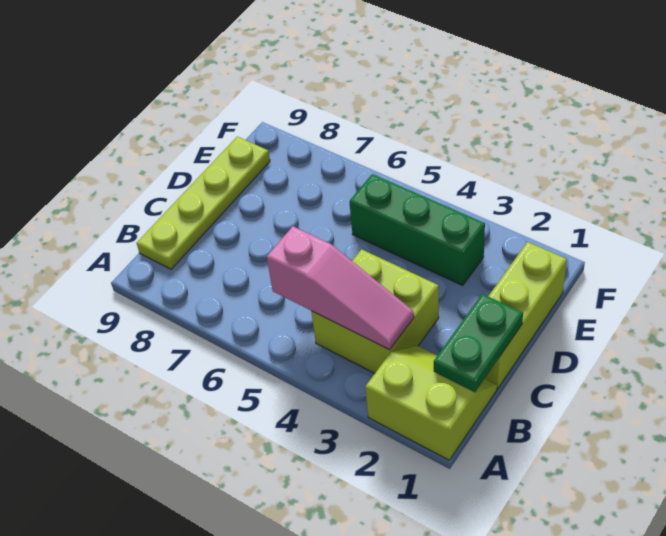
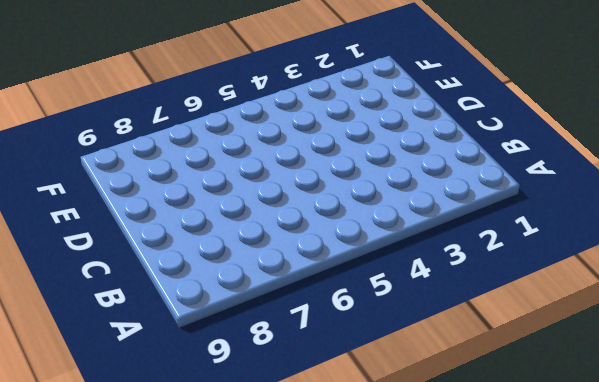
none -> lime 2x2 slope [365,345,497,460]
none -> lime 2x2 brick [311,249,439,373]

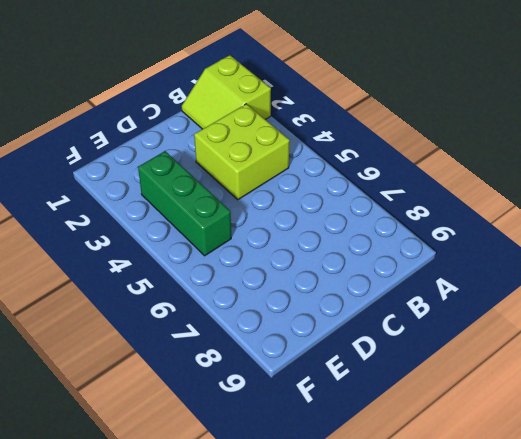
none -> lime 1x4 plate [137,137,270,269]
none -> lime 1x3 brick [485,242,567,389]

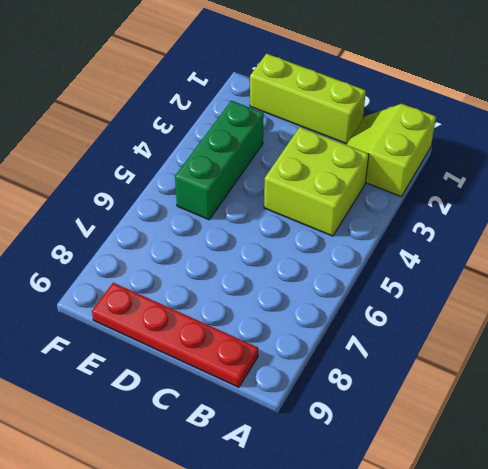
red 1x4 plate [92,283,258,387] -> lime 1x4 plate [137,137,270,269]
none -> green 1x2 plate [434,294,523,392]
none -> pink 1x3 slope [267,226,414,350]

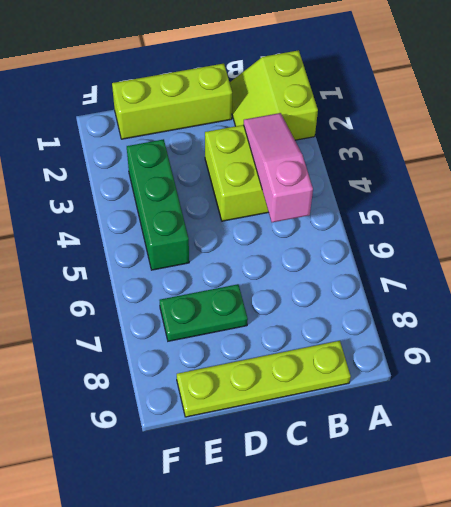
green 1x2 plate [160,284,248,341] -> green 1x2 plate moved to [434,294,523,392]

